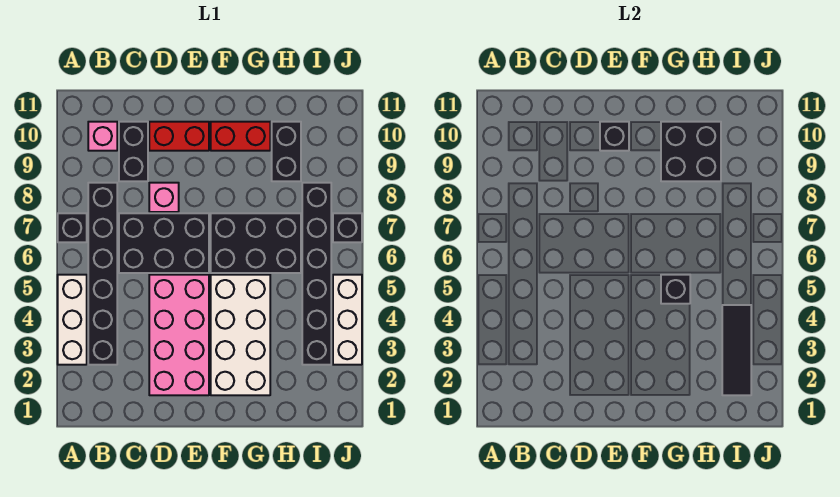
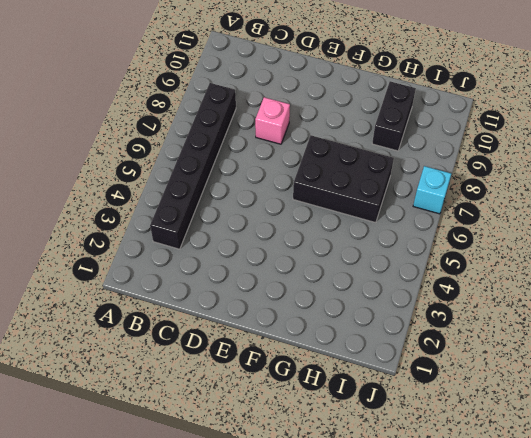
cyan 1x1 brick [413,166,451,214] -> black 1x1 brick [333,213,362,242]
none -> white 1x3 brick [58,275,87,365]
none -> black 1x1 brick [58,213,87,242]
none -> pink 1x1 brick [88,122,117,151]

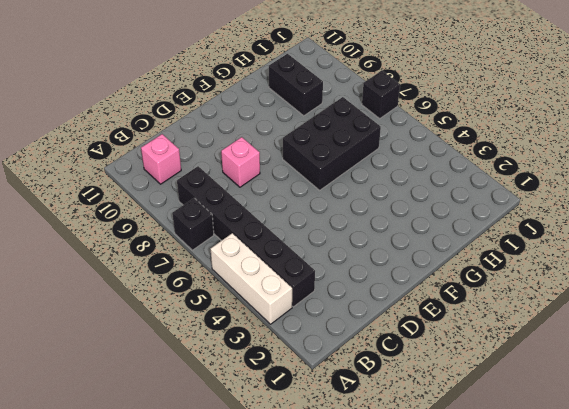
none -> black 2x3 brick [119,213,209,273]
none -> black 1x2 brick [119,122,148,181]
none -> pink 2x4 brick [149,275,209,395]

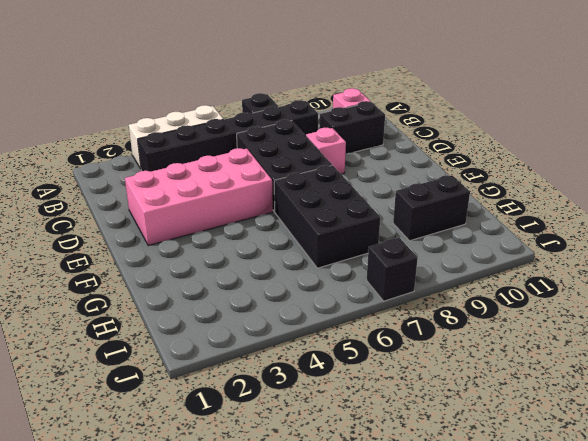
none -> red 1x2 brick [149,122,209,151]
none -> white 2x4 brick [211,275,270,395]
none -> red 1x2 brick [211,122,270,151]

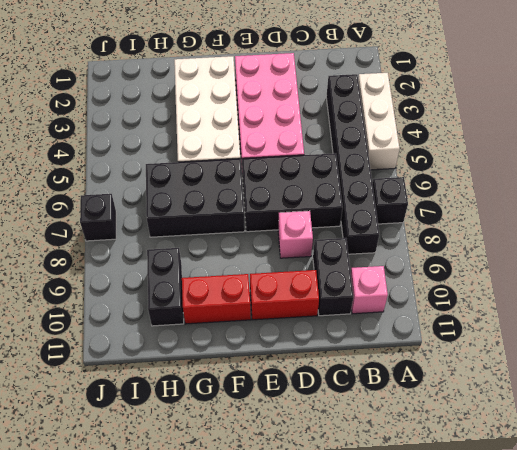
none -> black 1x6 brick [302,183,331,365]
none -> white 1x3 brick [333,275,362,365]
none -> black 1x1 brick [600,122,629,151]

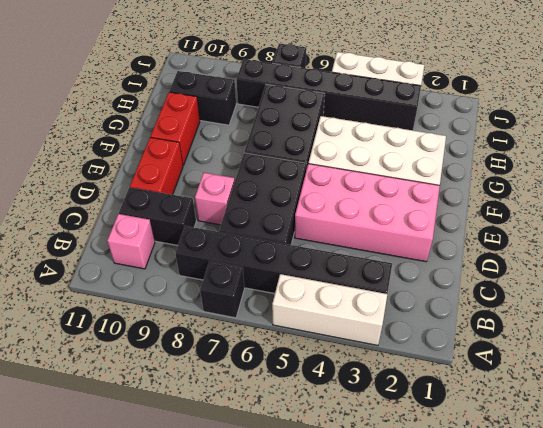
none -> black 1x1 brick [600,122,629,151]
none -> black 1x1 brick [661,275,690,304]
none -> black 2x2 brick [661,122,721,181]

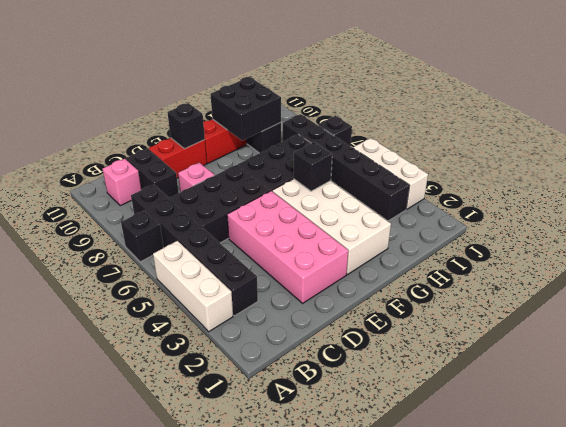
none -> black 1x3 tile [722,305,751,395]

